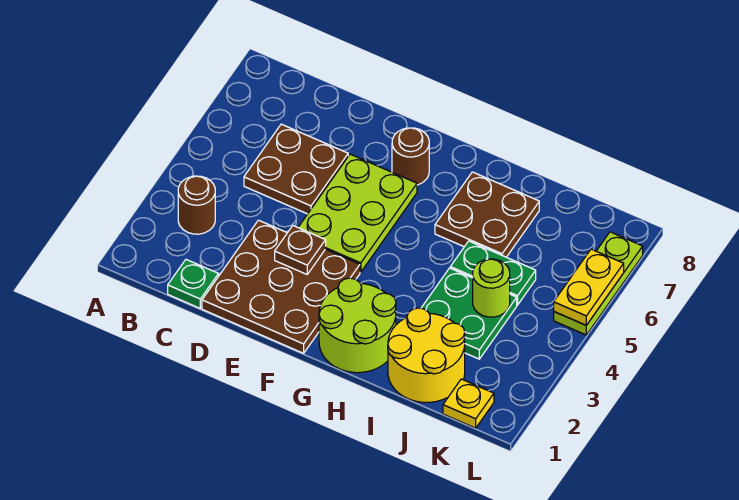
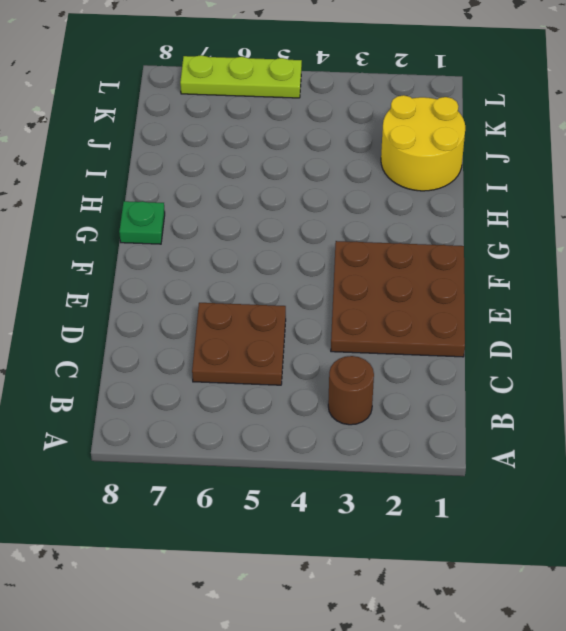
green 1x1 plate [119,201,165,244] -> green 1x1 plate moved to [168,260,219,308]
none -> lime 2x3 plate [298,154,417,272]
none -> brown 1x1 round brick [392,128,429,185]
none -> lime 2x2 round brick [319,278,396,373]

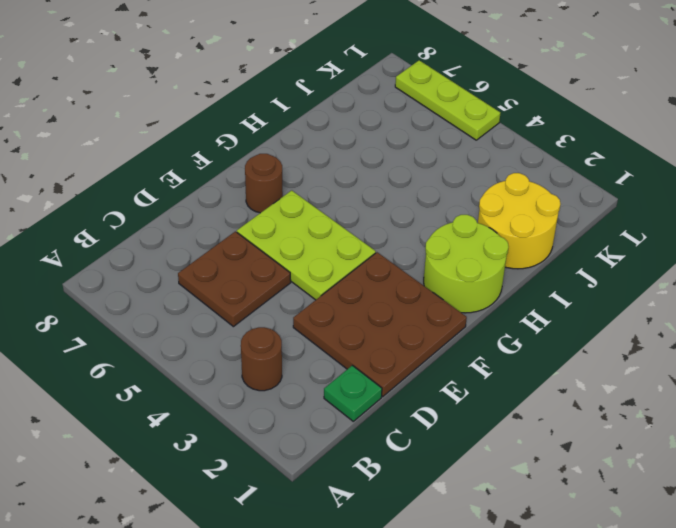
none -> brown 2x2 plate [435,172,539,257]
none -> green 2x2 plate [421,268,517,359]
none -> green 1x2 plate [450,241,536,305]

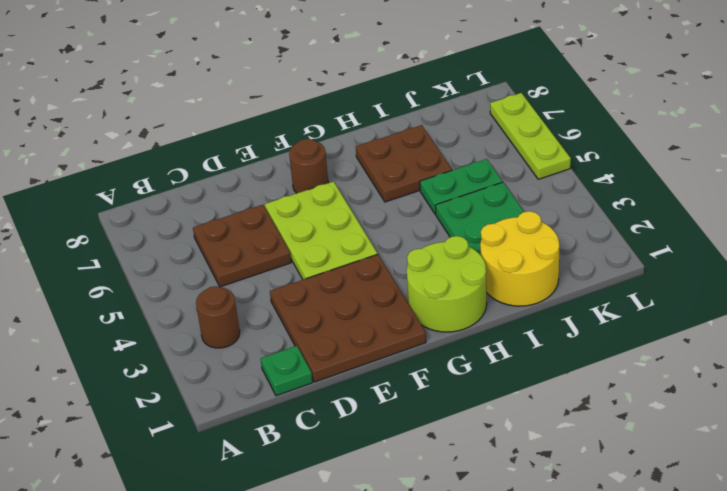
none -> yellow 1x1 plate [443,379,494,428]
none -> brown 1x1 plate [275,226,326,274]
none -> lime 1x1 round brick [473,259,510,317]

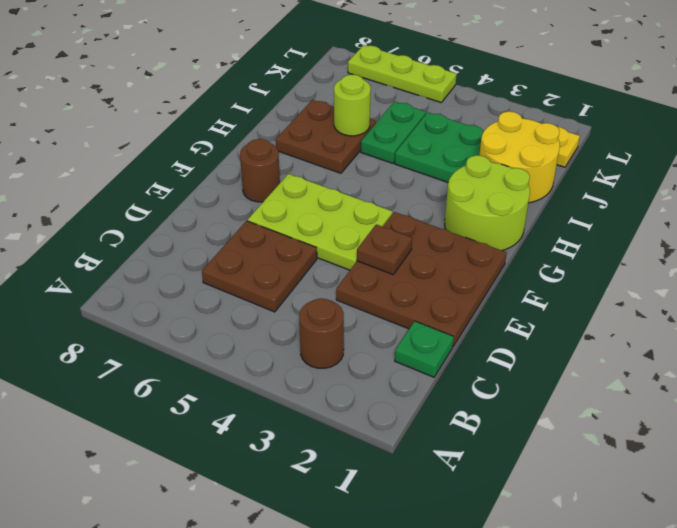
lime 1x1 round brick [334,75,371,136] -> lime 1x1 round brick moved to [473,259,510,317]
none -> yellow 1x2 plate [554,249,624,325]

